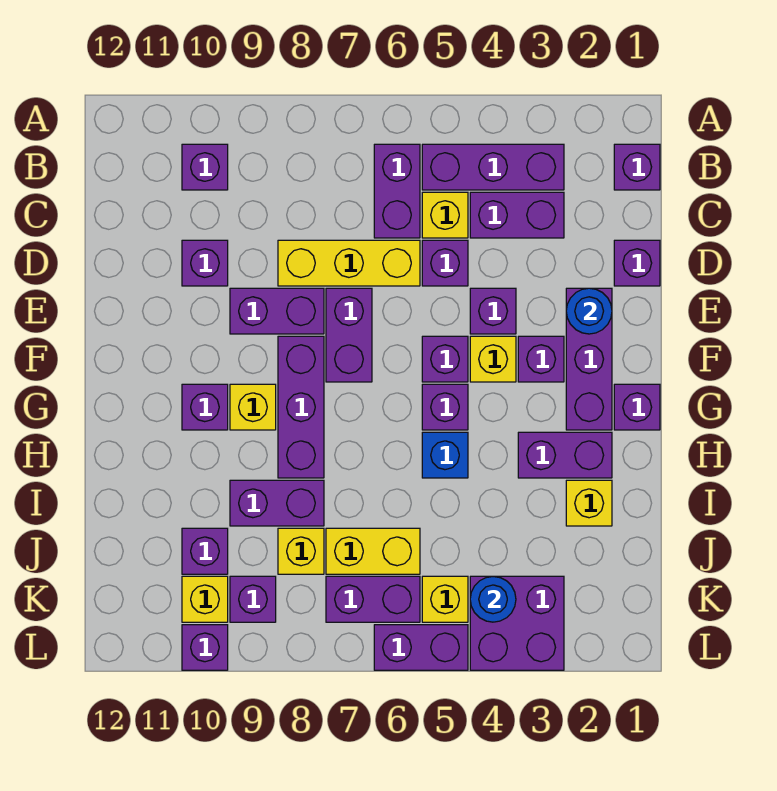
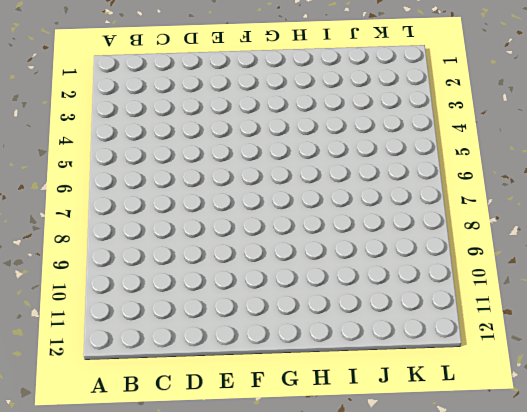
none -> purple 1x1 brick [614,144,660,190]
none -> purple 1x3 brick [422,144,564,190]
none -> purple 1x2 brick [374,144,420,238]
none -> purple 1x1 brick [182,144,228,190]

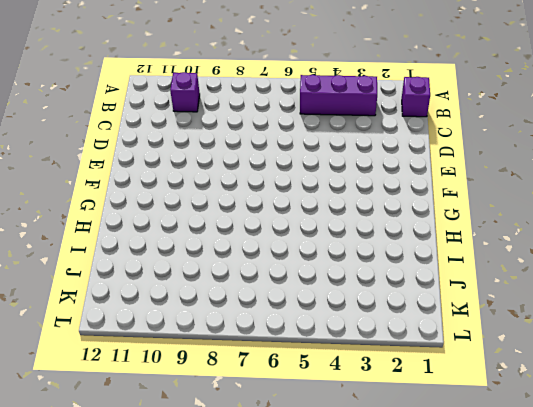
none -> purple 1x2 brick [374,144,420,238]
none -> purple 1x2 brick [470,192,564,238]
none -> yellow 1x1 brick [422,192,468,238]
none -> purple 1x1 brick [614,240,660,286]

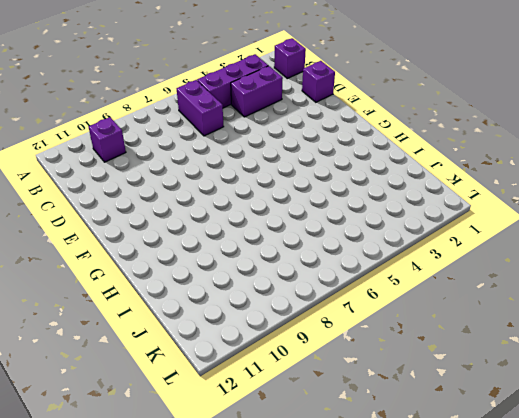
none -> yellow 1x1 brick [422,192,468,238]
none -> purple 1x1 brick [422,240,468,286]
none -> yellow 1x3 brick [278,240,420,286]
none -> purple 1x1 brick [182,240,228,286]

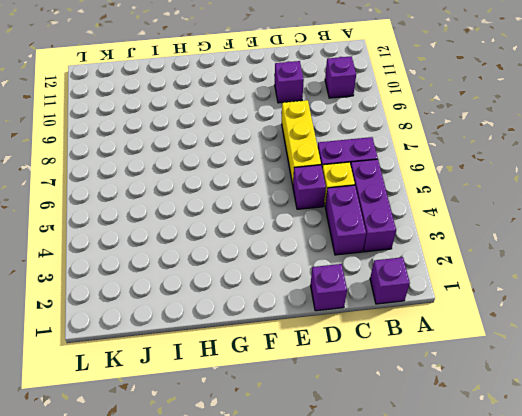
none -> purple 1x3 brick [566,288,612,430]
none -> purple 1x1 brick [470,288,516,334]
none -> purple 1x2 brick [326,288,372,382]
none -> purple 1x2 brick [230,288,324,334]

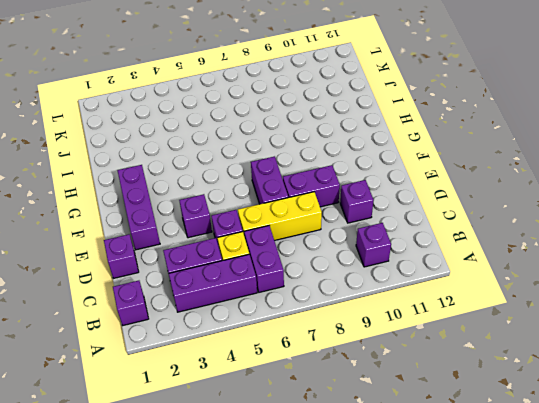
none -> purple 1x1 brick [518,336,564,382]
none -> yellow 1x1 brick [470,336,516,382]
none -> purple 1x1 brick [422,336,468,382]
none -> purple 1x3 brick [278,336,324,478]

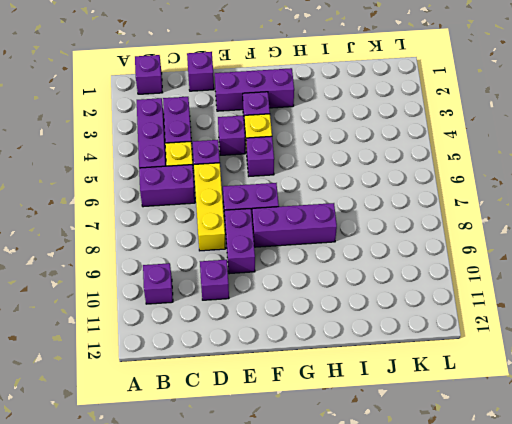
none -> purple 1x1 brick [614,384,660,430]
none -> purple 1x1 brick [422,384,468,430]
none -> yellow 1x1 brick [230,384,276,430]
none -> purple 1x1 brick [182,384,228,430]

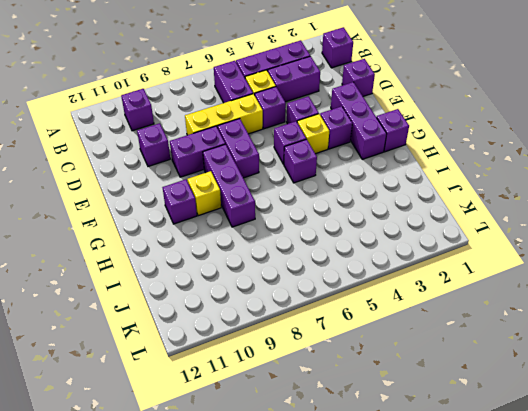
none -> purple 1x2 brick [518,432,612,478]
none -> blue 1x1 brick [422,432,468,478]
none -> yellow 1x1 brick [566,480,612,526]
none -> purple 1x2 brick [230,480,324,526]

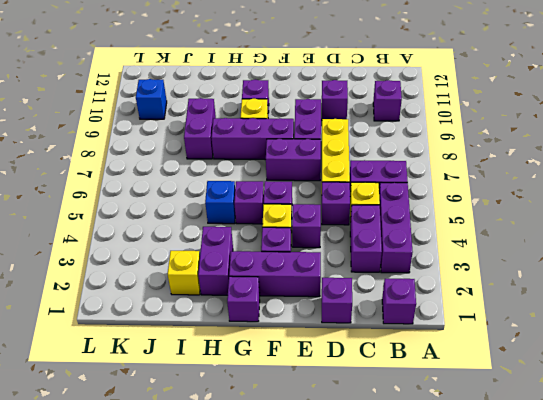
blue 1x1 brick [136,79,167,119] -> yellow 1x1 brick [182,576,228,622]
none -> yellow 1x2 brick [326,528,420,574]
none -> yellow 1x1 brick [278,528,324,574]
none -> purple 1x1 brick [182,528,228,574]
none -> purple 2x2 brick [470,576,564,670]

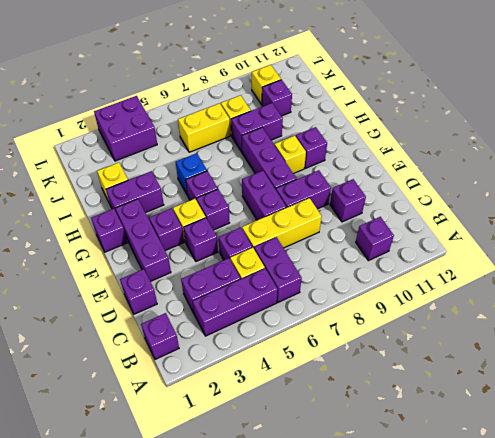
none -> yellow 1x1 brick [422,576,468,622]
none -> purple 1x2 brick [326,576,420,622]
none -> purple 1x1 brick [230,576,276,622]
none -> purple 1x2 brick [374,625,468,670]

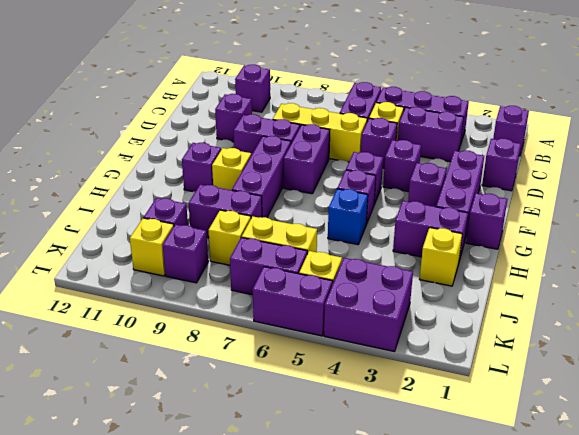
none -> yellow 1x1 brick [470,336,516,382]
none -> purple 1x1 brick [182,625,228,670]
none -> blue 1x1 round brick [566,288,612,334]
none -> blue 1x1 round brick [470,577,516,622]

